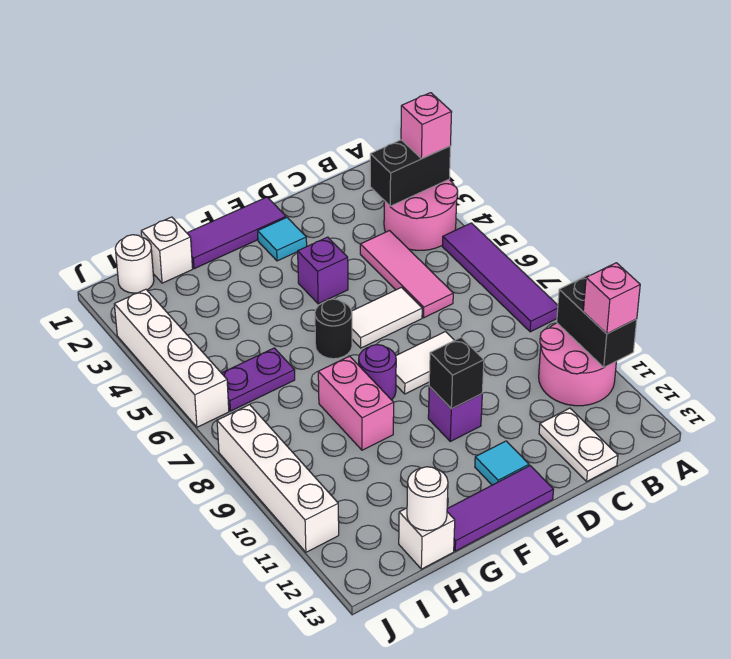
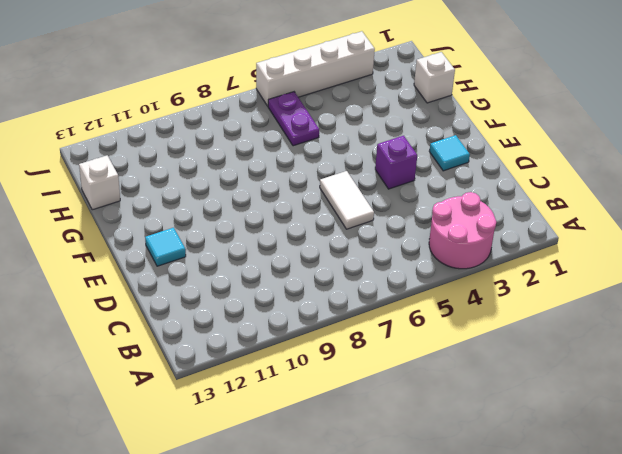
none -> purple 1x4 tile [442,223,558,332]
none -> pink 2x2 round brick [539,323,616,406]
none -> pink 1x3 tile [360,231,453,318]

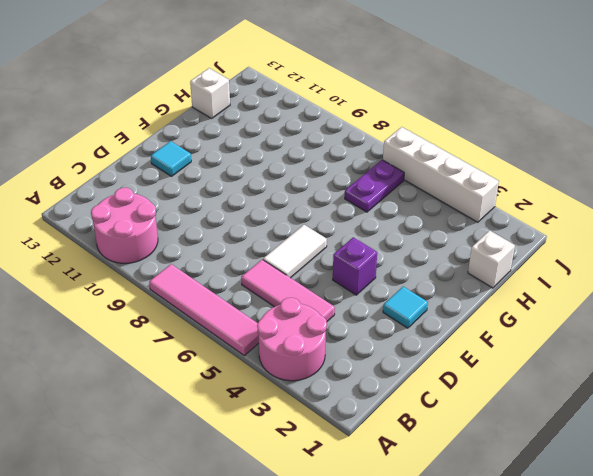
pink 1x4 tile [149,264,259,356] -> purple 1x4 tile [442,223,558,332]
none -> white 1x2 plate [539,408,618,481]
none -> white 1x2 tile [396,332,454,394]
none -> purple 1x3 tile [187,197,286,269]

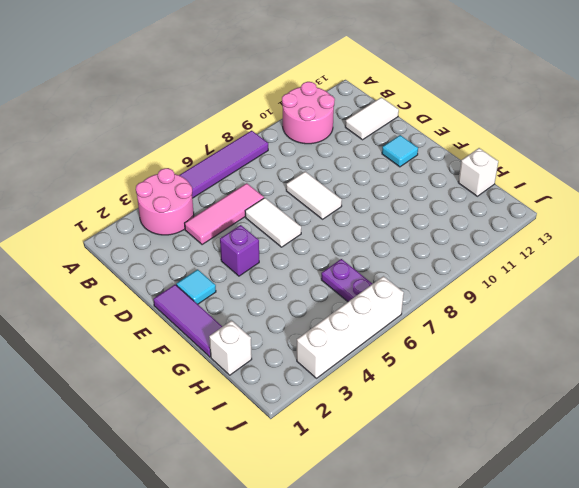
white 1x2 tile [345,97,399,140] -> white 1x2 plate [539,408,618,481]
none -> purple 1x1 brick [428,387,482,441]
none -> purple 1x3 tile [447,466,554,551]
none -> black 1x1 round brick [315,299,352,359]

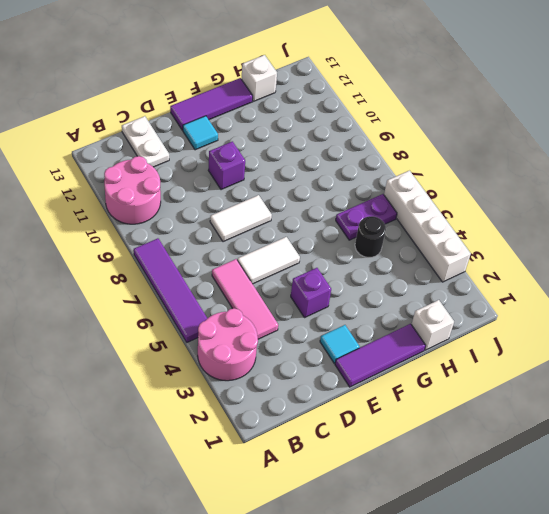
black 1x1 round brick [355,216,386,258] -> black 1x1 round brick moved to [315,299,352,359]
none -> purple 1x1 round brick [359,345,396,400]
none -> pink 1x2 brick [318,356,394,450]
none -> white 1x1 round brick [115,235,154,293]

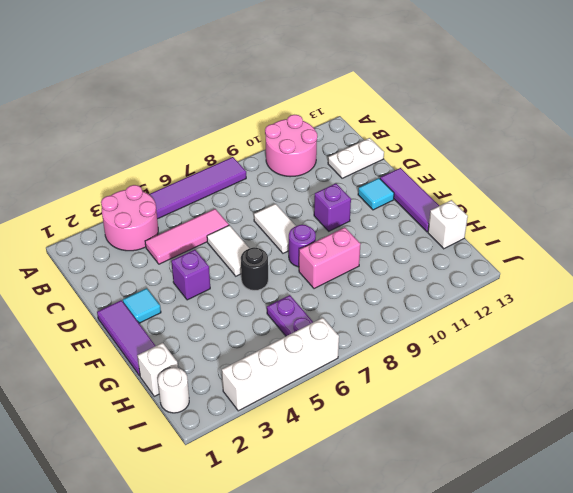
none -> white 1x4 brick [217,405,339,552]
none -> black 1x2 brick [370,140,450,206]
none -> black 1x2 brick [557,275,637,367]

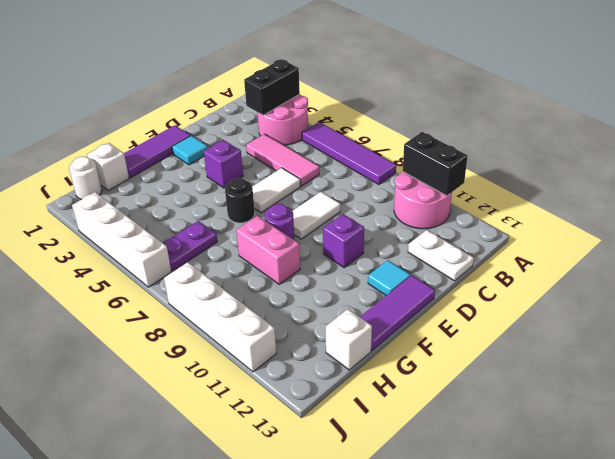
none -> black 1x1 brick [429,337,484,409]
none -> white 1x1 round brick [407,467,448,531]
none -> pink 1x1 brick [401,93,452,159]

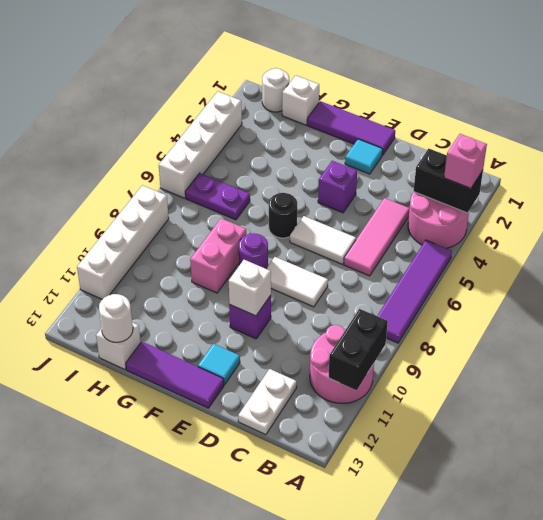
white 1x1 brick [229,260,271,316] -> black 1x1 brick [429,337,484,409]
none -> pink 1x1 brick [583,263,640,334]

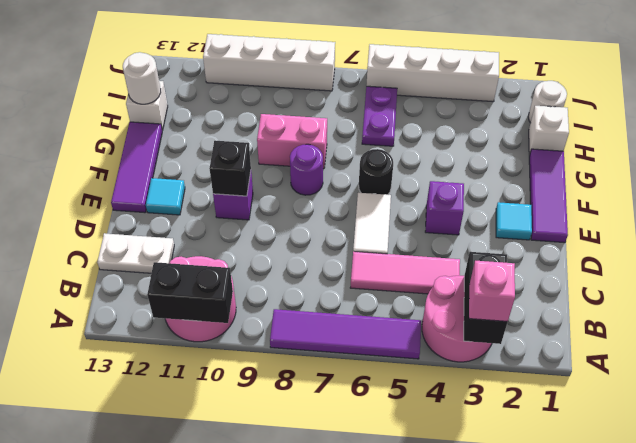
none -> white 1x2 tile [396,332,454,394]
none -> pink 1x1 brick [583,263,640,334]

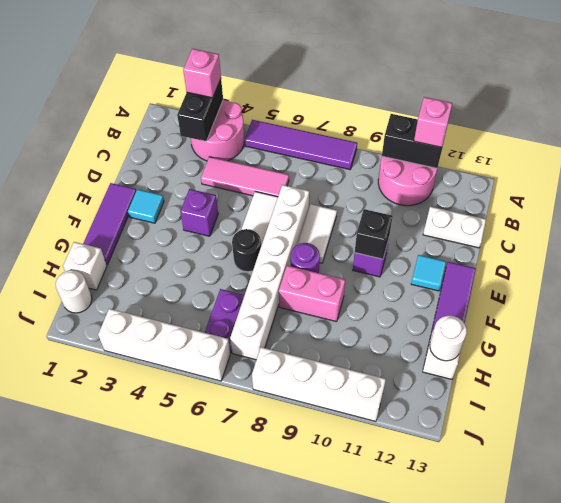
white 1x6 brick [230,185,309,360] -> none

